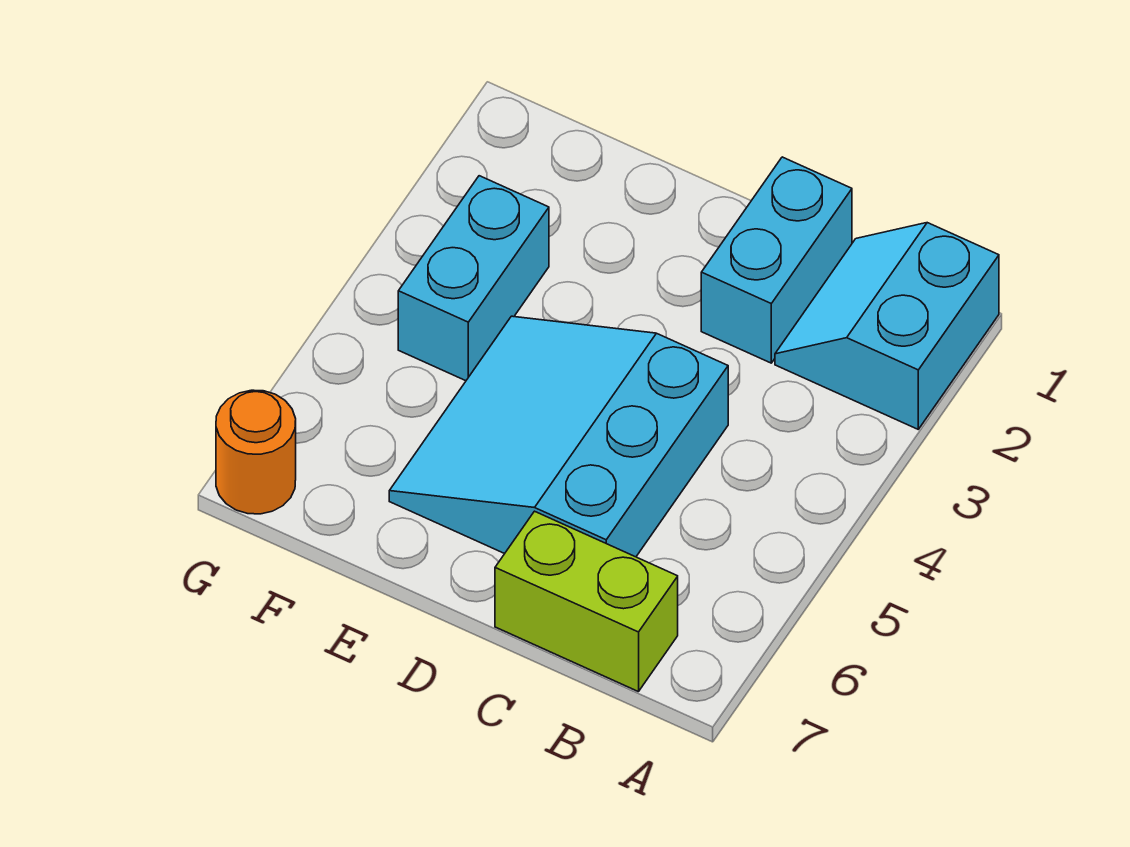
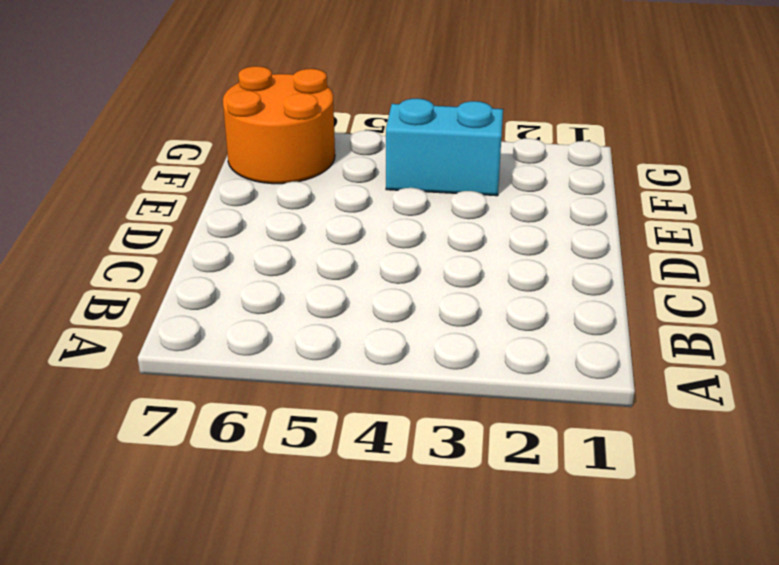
orange 2x2 round brick [223,66,335,184] -> orange 1x1 round brick [216,390,296,514]
none -> cyan 2x2 slope [775,223,999,429]
none -> lime 1x2 brick [495,511,678,692]

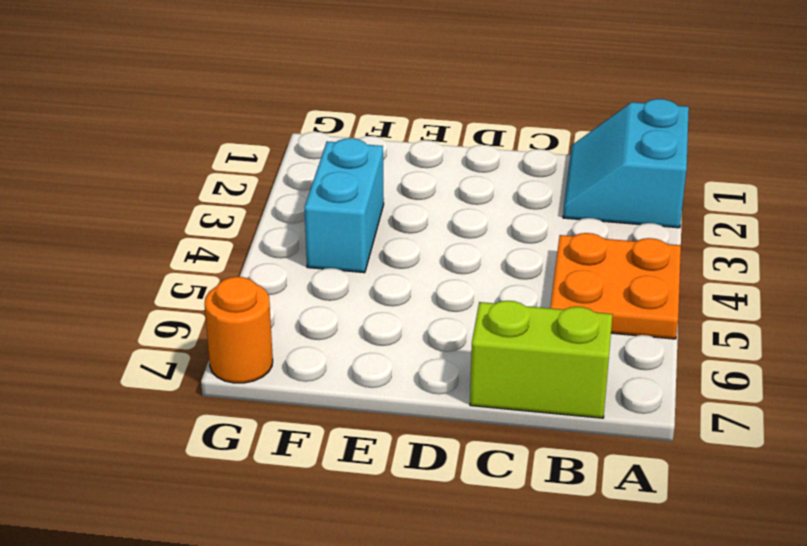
orange 2x2 plate [550,233,681,339] -> none
none -> cyan 1x2 brick [701,157,852,363]
none -> cyan 3x3 slope [389,316,728,557]

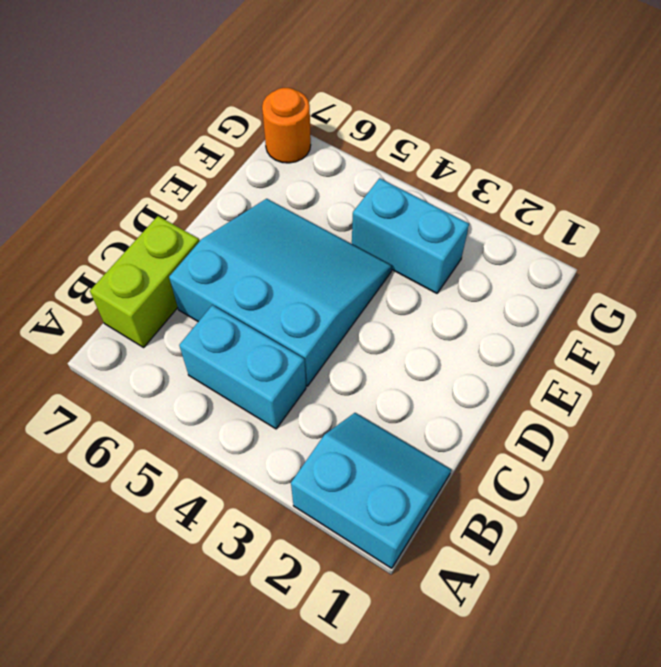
cyan 1x2 brick [179,305,306,429] -> cyan 1x2 brick moved to [701,157,852,363]

